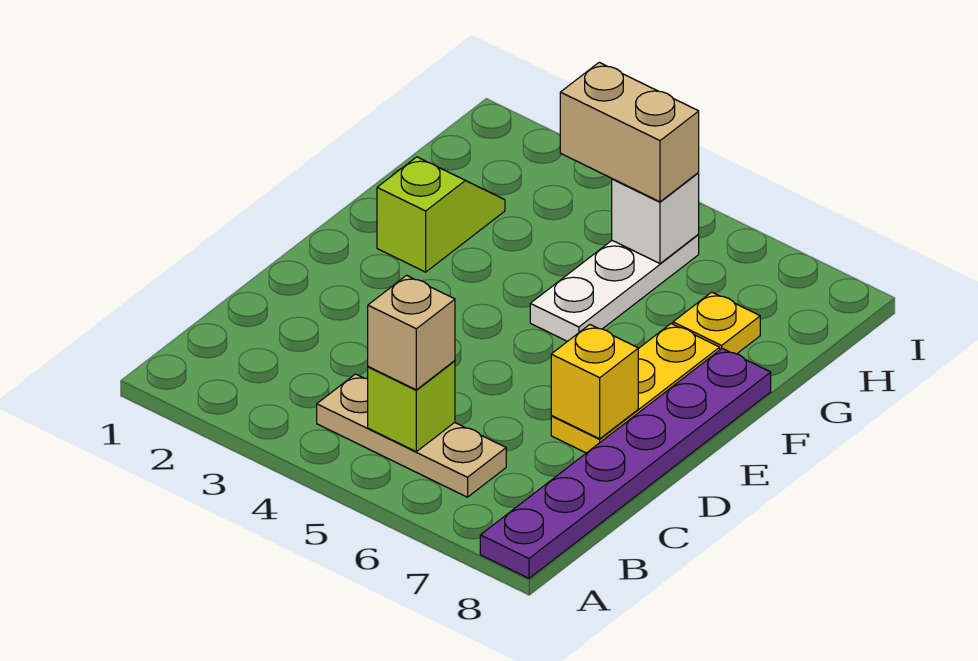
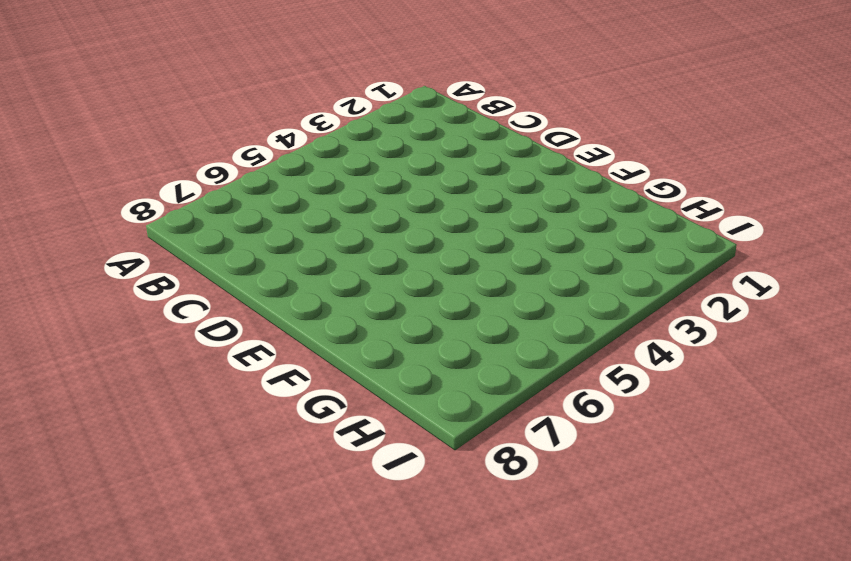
none -> purple 1x6 plate [480,348,771,578]
none -> tan 1x3 plate [317,374,506,497]

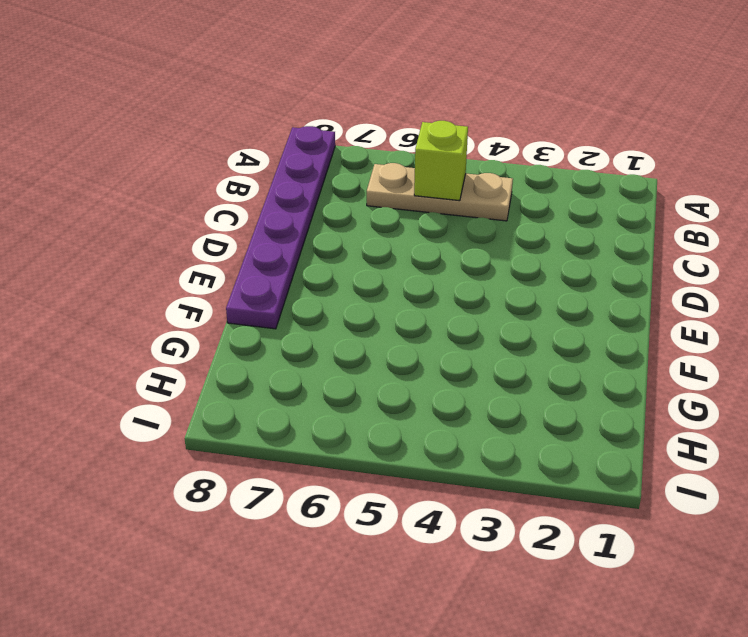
none -> yellow 1x3 plate [551,324,720,453]
none -> lime 1x2 slope [377,157,505,272]

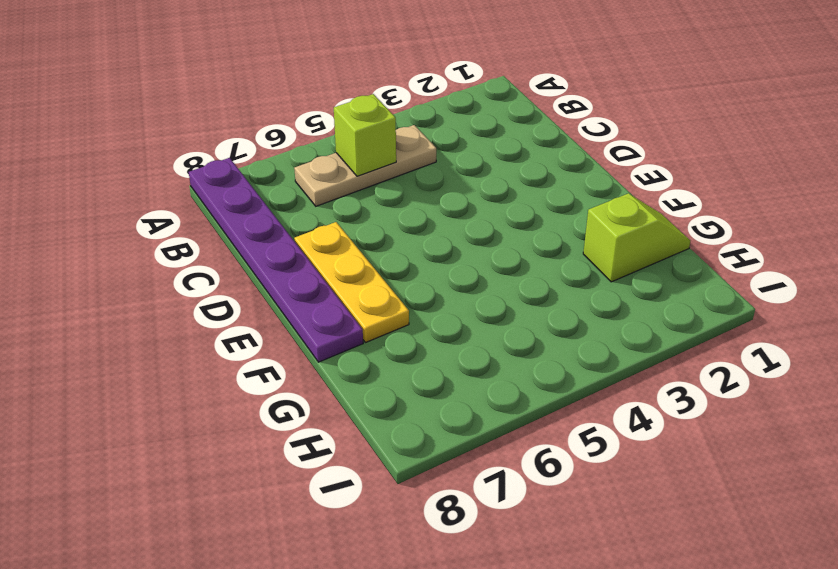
lime 1x2 slope [583,193,690,282] -> lime 1x2 slope turned to [377,157,505,272]
none -> white 1x3 plate [530,235,699,342]
none -> yellow 1x1 plate [673,292,760,354]

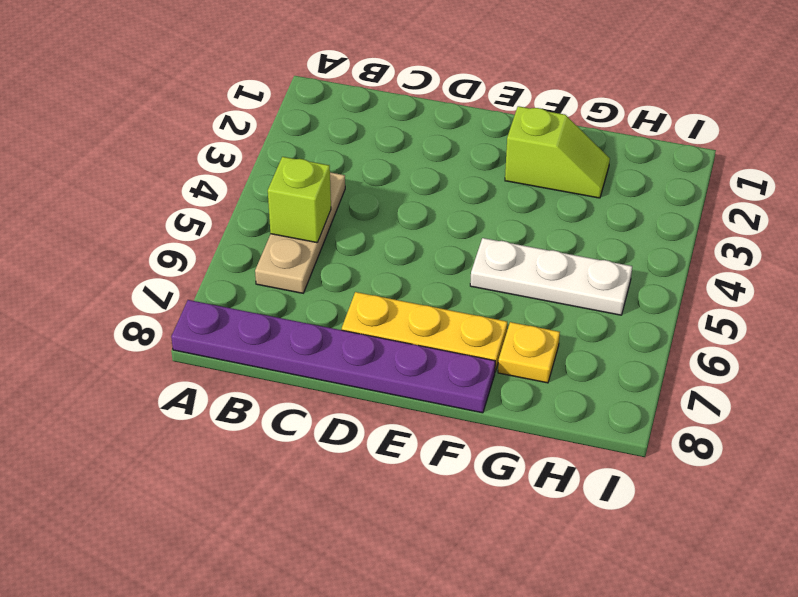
none -> yellow 1x1 brick [551,325,638,439]
none -> white 1x1 brick [612,173,699,263]

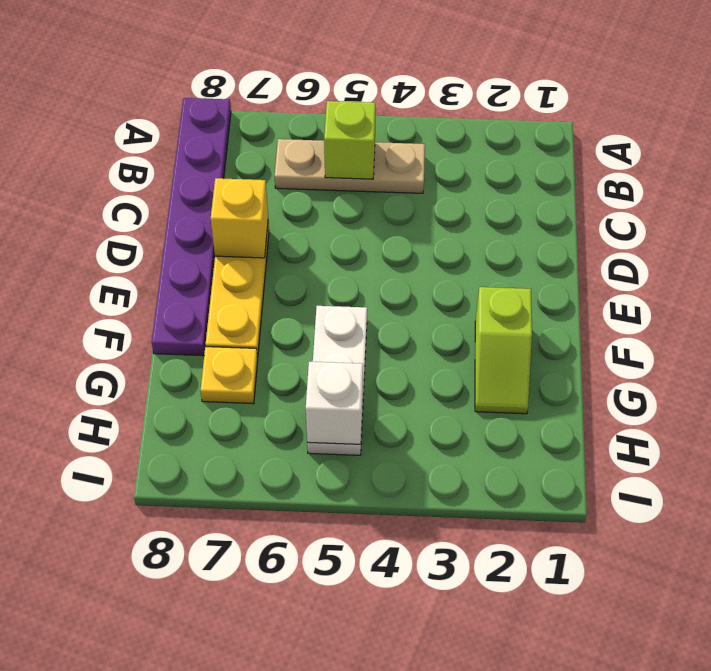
none -> tan 1x1 brick [368,275,455,390]
none -> tan 1x2 brick [560,62,699,202]

